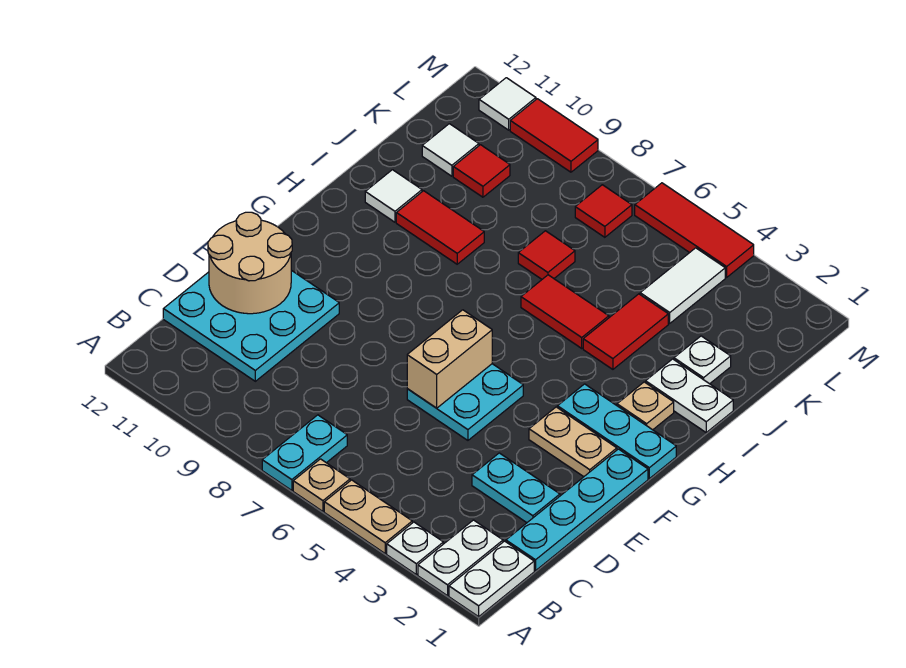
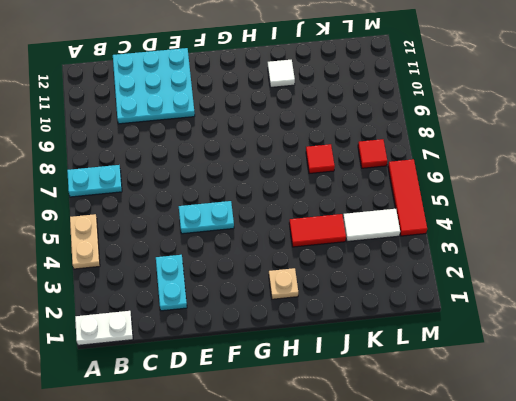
cyan 1x2 plate [179,201,234,234] -> cyan 2x2 plate [407,364,523,440]
none -> white 1x2 plate [418,520,503,596]
none -> white 1x1 plate [387,522,443,575]
none -> tan 1x1 plate [293,459,350,511]

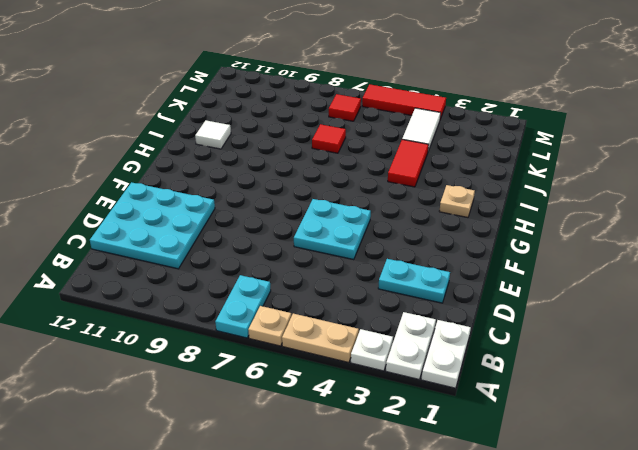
none -> cyan 1x4 plate [506,449,648,571]
none -> tan 1x2 plate [529,407,617,477]
none -> cyan 1x3 plate [557,384,676,479]

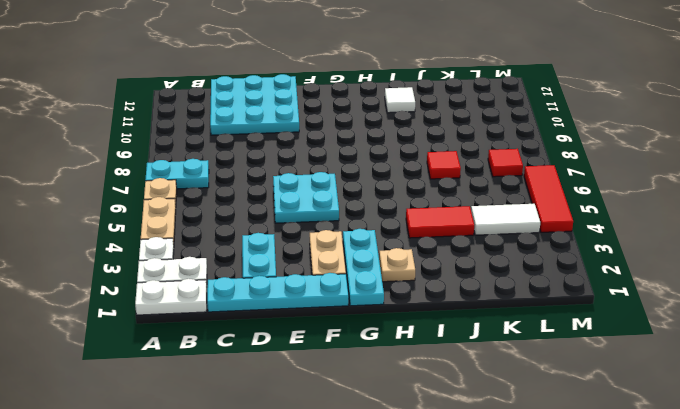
none -> white 1x2 plate [646,359,733,432]
none -> red 1x2 tile [521,275,609,348]
none -> red 1x2 tile [396,191,484,264]

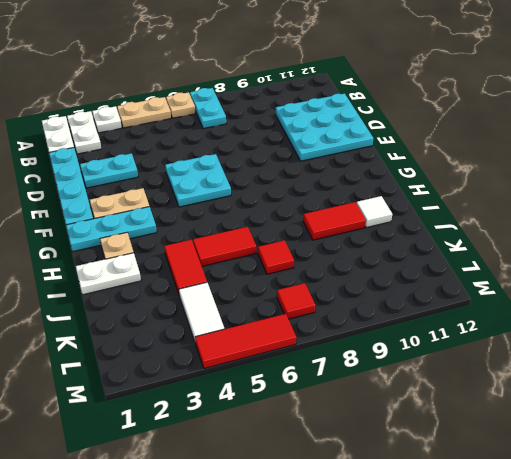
none -> white 1x1 plate [674,336,731,384]
none -> red 1x1 tile [453,145,510,197]
none -> white 1x1 tile [422,124,479,176]

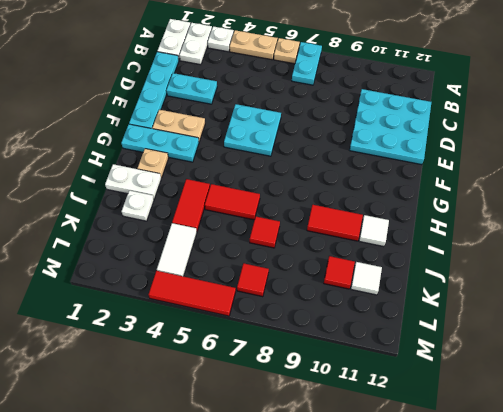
none -> red 1x2 tile [510,99,598,172]
none -> white 1x1 tile [479,78,536,130]
none -> tan 2x2 round brick [208,212,292,314]

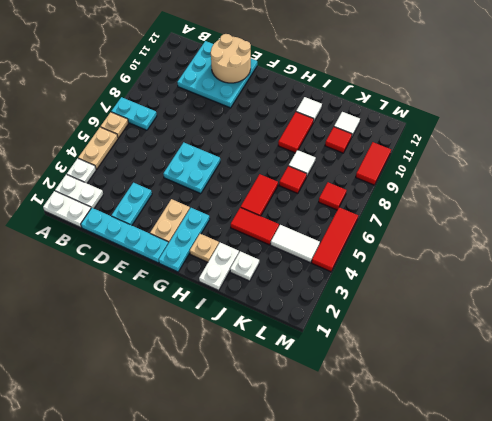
white 1x1 tile [289,150,316,176] -> white 1x1 tile moved to [479,78,536,130]
none -> tan 1x2 brick [407,310,492,408]

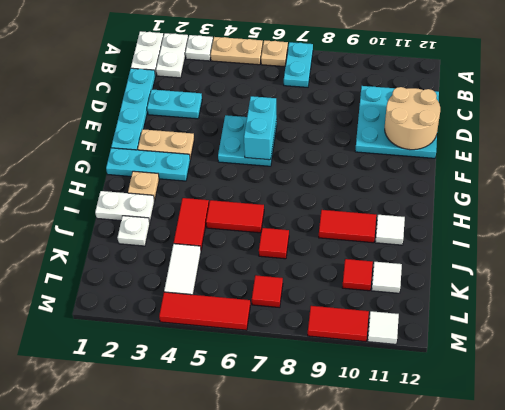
cyan 1x2 brick [244,96,277,160] -> tan 1x2 brick [407,310,492,408]

